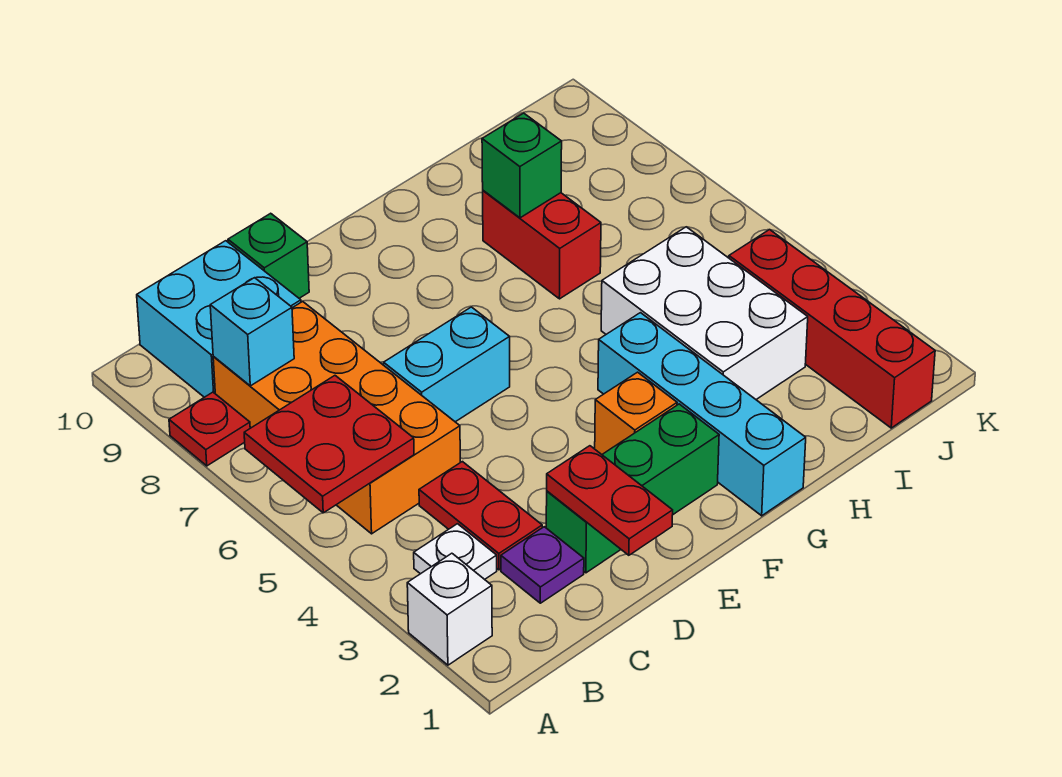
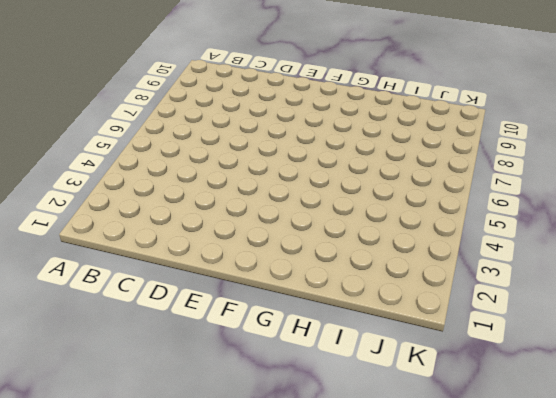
none -> white 1x1 brick [407,553,492,665]
none -> red 1x1 plate [169,392,250,466]
none -> white 1x1 plate [414,524,497,579]

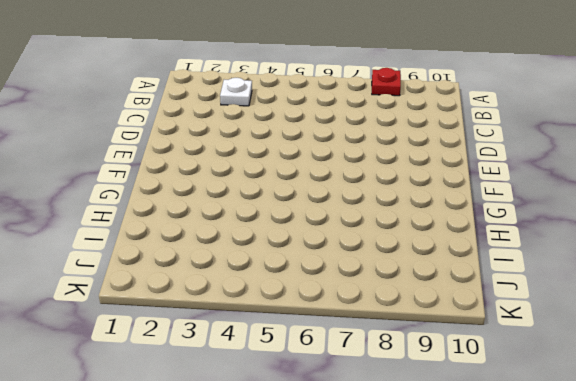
none -> white 1x1 brick [407,553,492,665]
none -> orange 2x4 brick [213,301,460,534]
none -> cyan 2x2 brick [137,241,301,397]

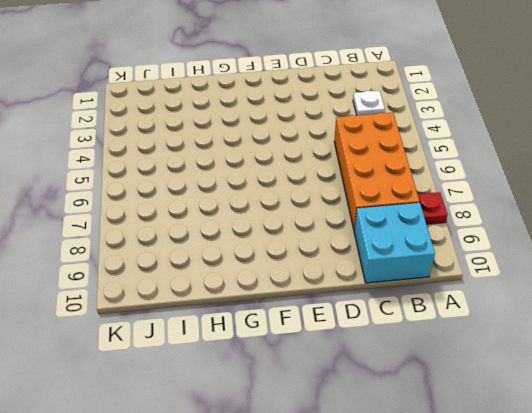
none -> white 1x1 brick [407,553,492,665]
none -> purple 1x1 plate [501,527,584,603]
none -> red 1x2 plate [419,462,542,570]

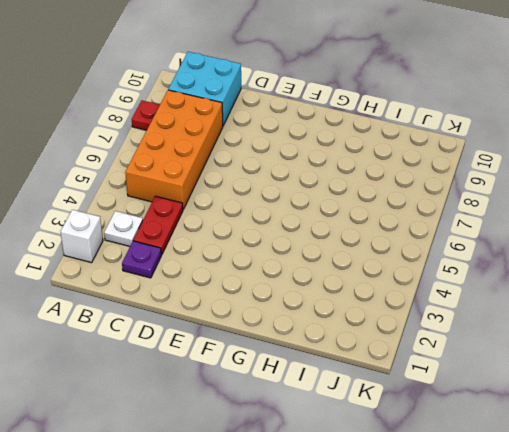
none -> green 1x3 brick [546,404,719,573]
none -> cyan 1x2 brick [384,307,510,422]
none -> green 1x1 brick [228,213,309,298]

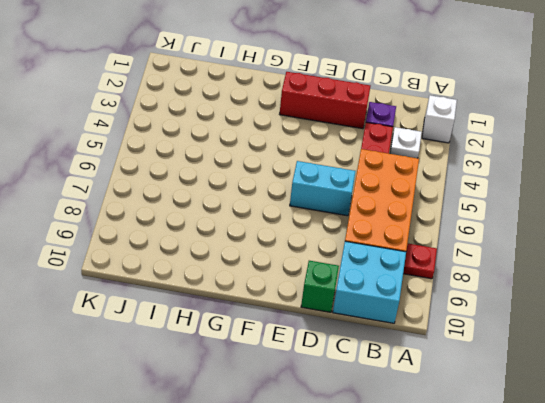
red 1x3 brick [280,72,370,129] -> green 1x3 brick [546,404,719,573]
none -> orange 1x1 brick [595,372,677,454]
none -> cyan 1x4 brick [598,313,806,516]
none -> white 2x3 brick [601,227,808,399]

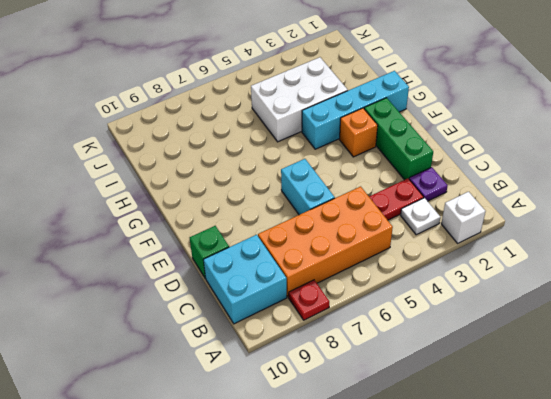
none -> red 1x2 brick [483,191,601,299]
none -> red 1x4 brick [729,230,935,428]
none -> red 2x2 plate [244,376,414,513]

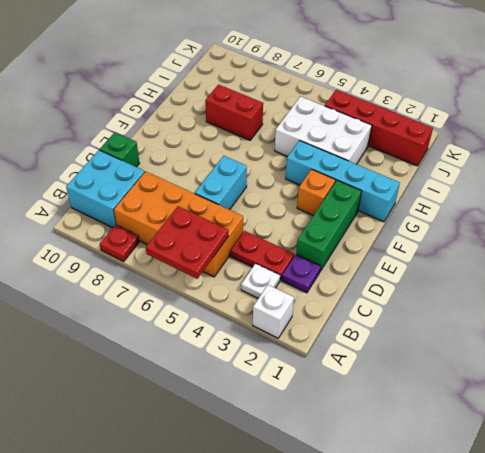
none -> cyan 1x1 brick [210,278,294,386]
none -> red 1x2 plate [547,446,673,555]
none -> green 1x1 brick [482,113,562,218]

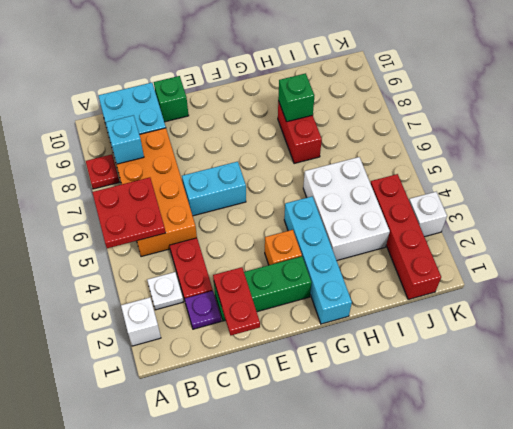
white 1x1 brick [409,192,447,237] -> none

